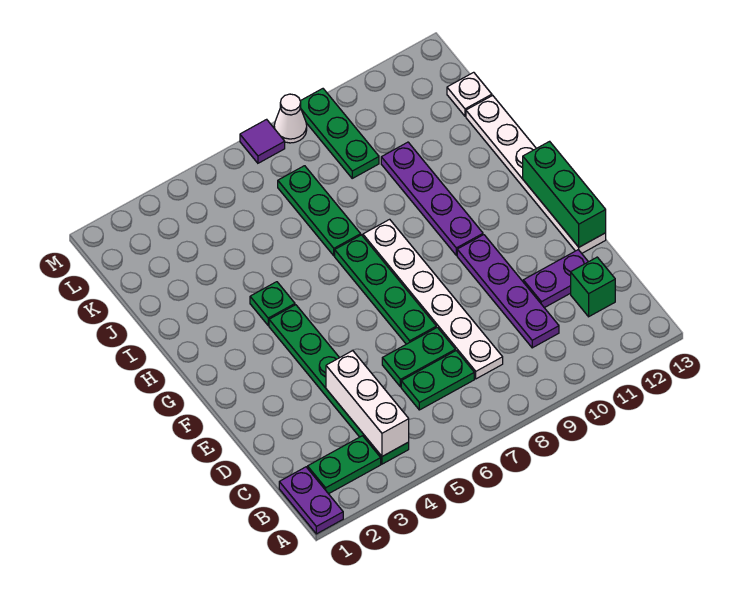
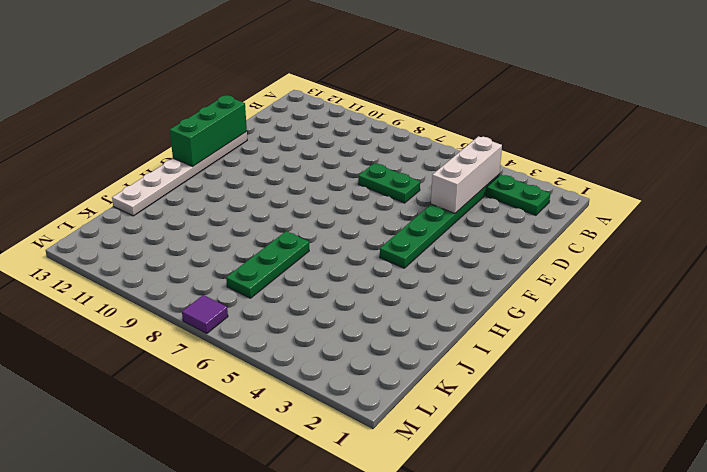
none -> purple 1x2 plate [279,467,343,534]
none -> green 1x2 plate [401,351,474,410]
none -> white 1x6 plate [363,219,503,379]

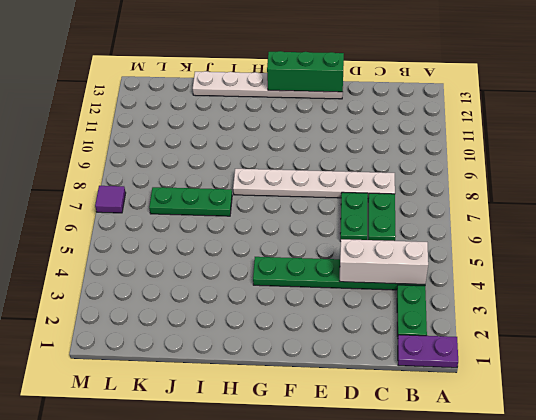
none -> purple 1x4 plate [457,235,559,348]
none -> green 1x1 brick [571,257,615,317]
none -> purple 1x2 plate [523,250,588,308]

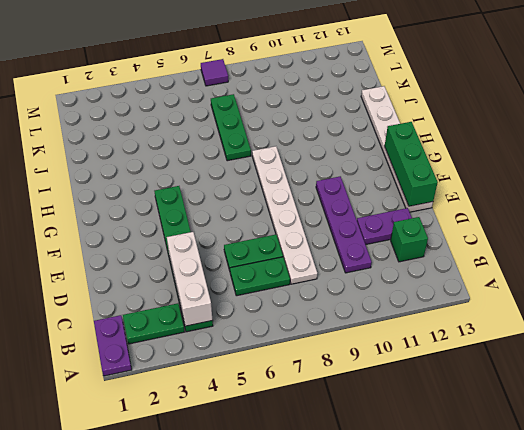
none -> green 1x4 plate [335,235,436,344]
none -> purple 1x4 plate [381,142,483,255]
none -> green 1x1 plate [250,282,295,325]

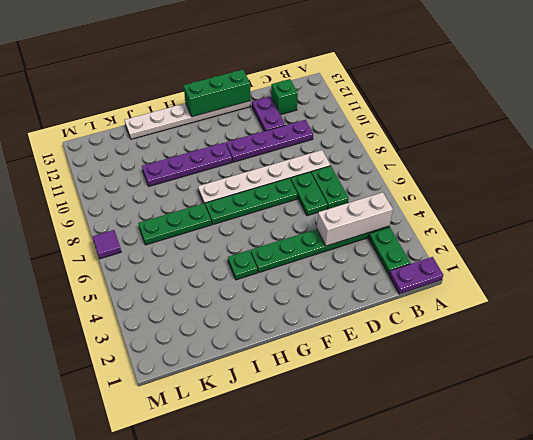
none -> green 1x3 plate [300,89,379,178]
none -> white 1x1 plate [447,72,492,116]
none -> white 1x1 cone [274,94,307,143]

